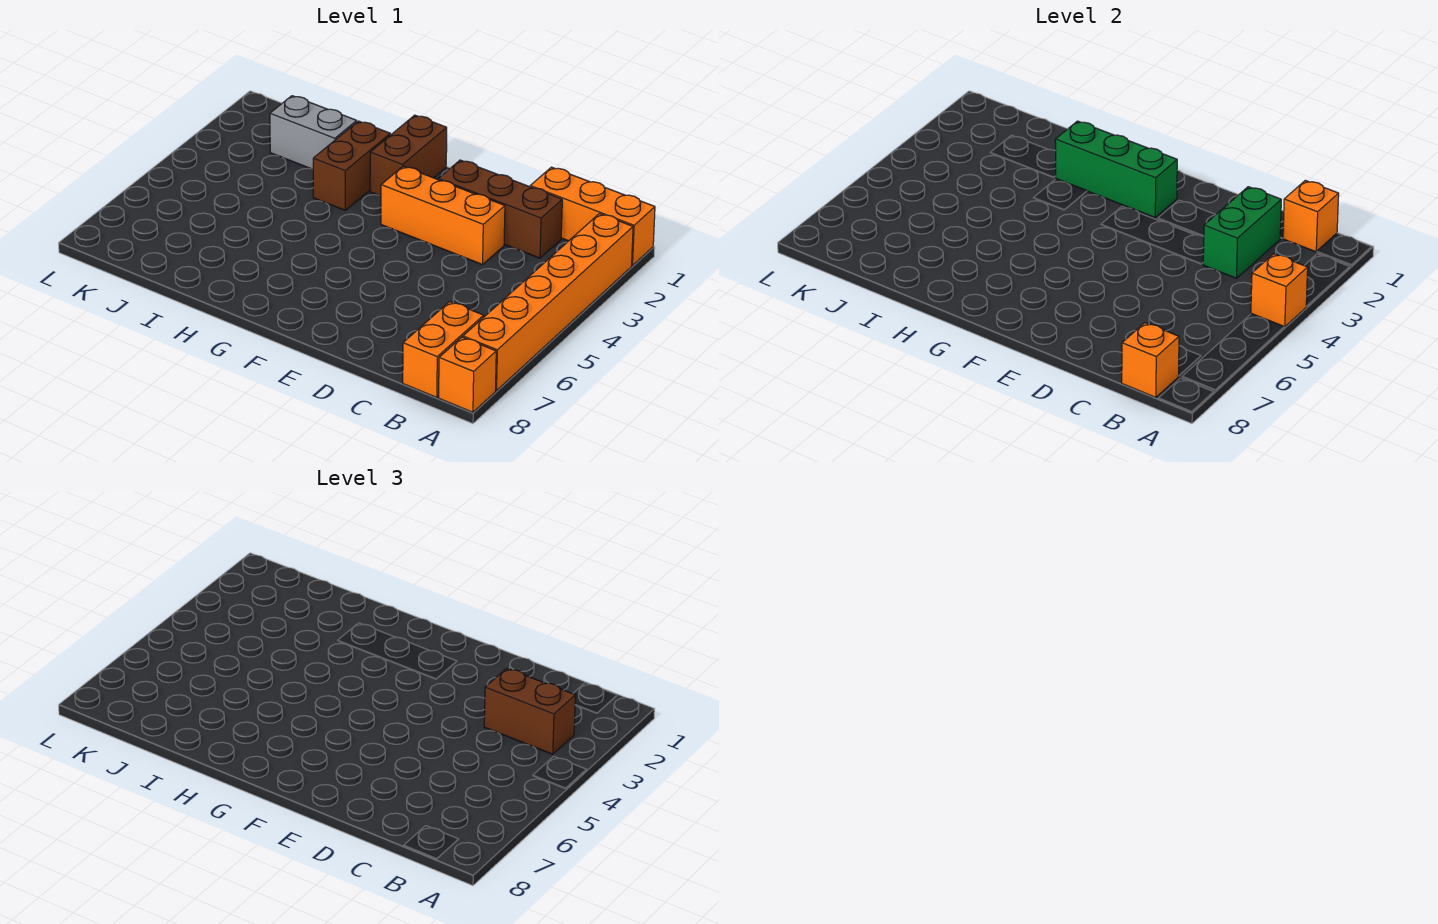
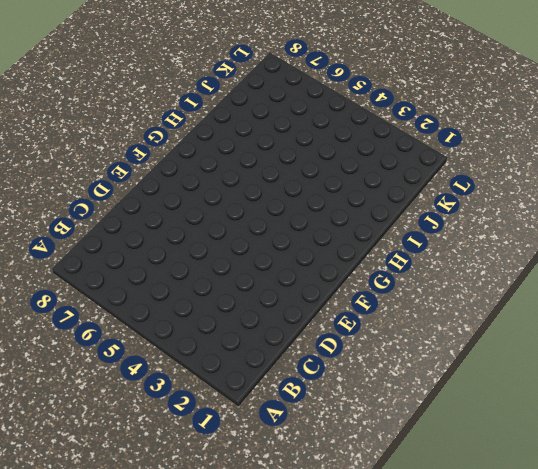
none -> orange 1x3 brick [530,167,655,266]
none -> orange 1x6 brick [463,214,633,391]
none -> orange 1x1 brick [439,337,496,412]

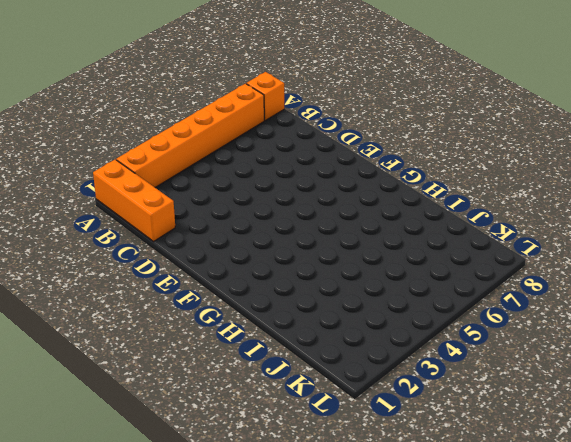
none -> orange 1x2 brick [403,302,484,398]
none -> brown 1x3 brick [438,160,562,258]
none -> orange 1x3 brick [381,166,505,265]

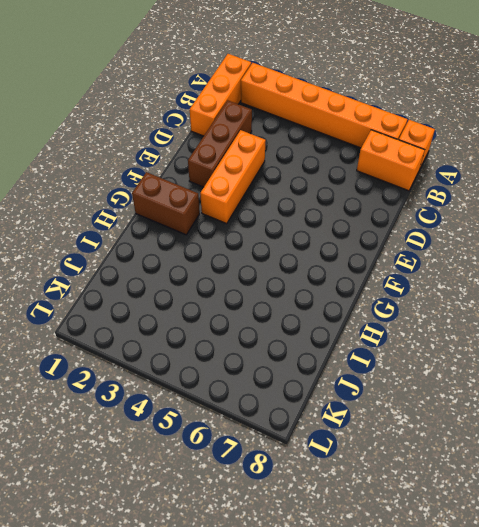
none -> brown 1x2 brick [313,121,390,210]
none -> grey 1x2 brick [270,96,357,169]
none -> orange 1x1 brick [1251,254,1308,327]

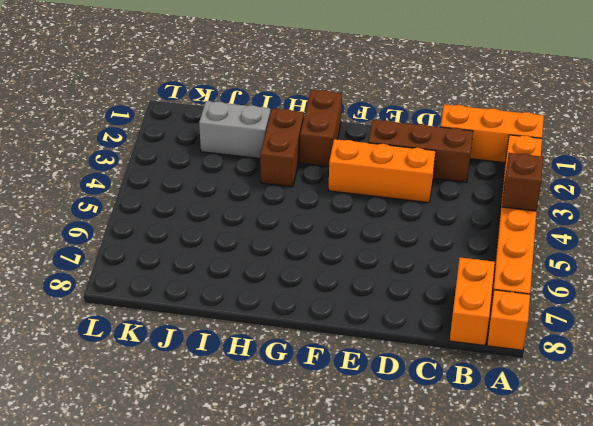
brown 1x1 brick [502,153,543,211] -> orange 1x1 brick [1251,254,1308,327]
none -> orange 1x1 brick [1283,180,1339,252]
none -> orange 1x1 brick [1122,323,1179,398]
none -> green 1x2 brick [1203,187,1281,278]

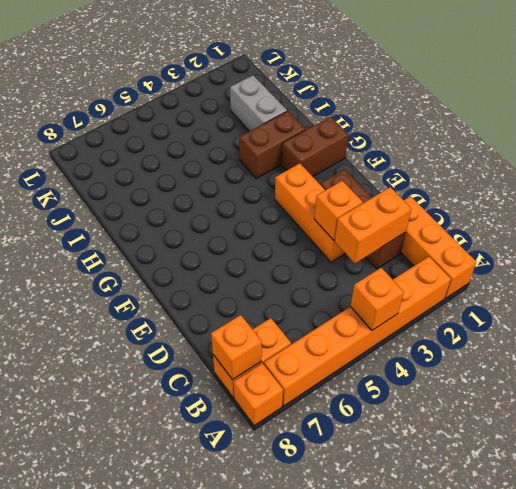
orange 1x2 brick [335,187,411,263] -> green 1x2 brick [1203,187,1281,278]
orange 1x1 brick [314,181,363,240] -> orange 1x1 brick moved to [1283,180,1339,252]
none -> green 1x3 brick [1055,121,1177,217]
none -> brown 1x2 brick [484,668,575,754]

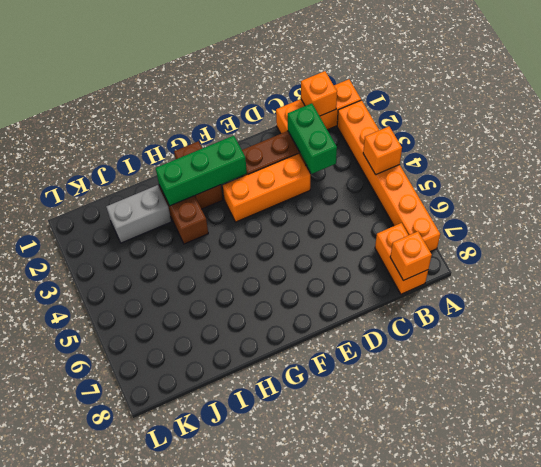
none -> orange 1x1 brick [439,337,496,412]
none -> brown 1x2 brick [484,668,575,754]

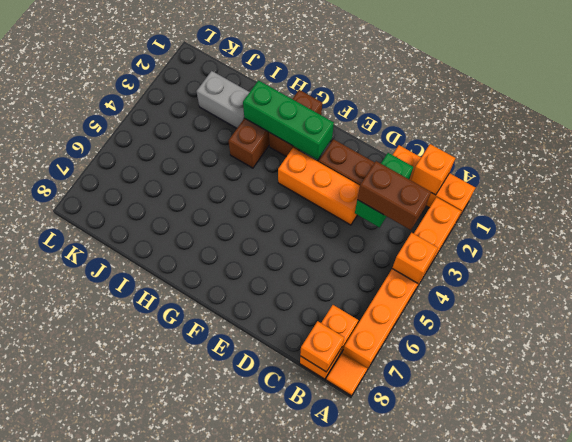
orange 1x1 tile [326,353,368,396] -> orange 1x1 brick [439,337,496,412]

